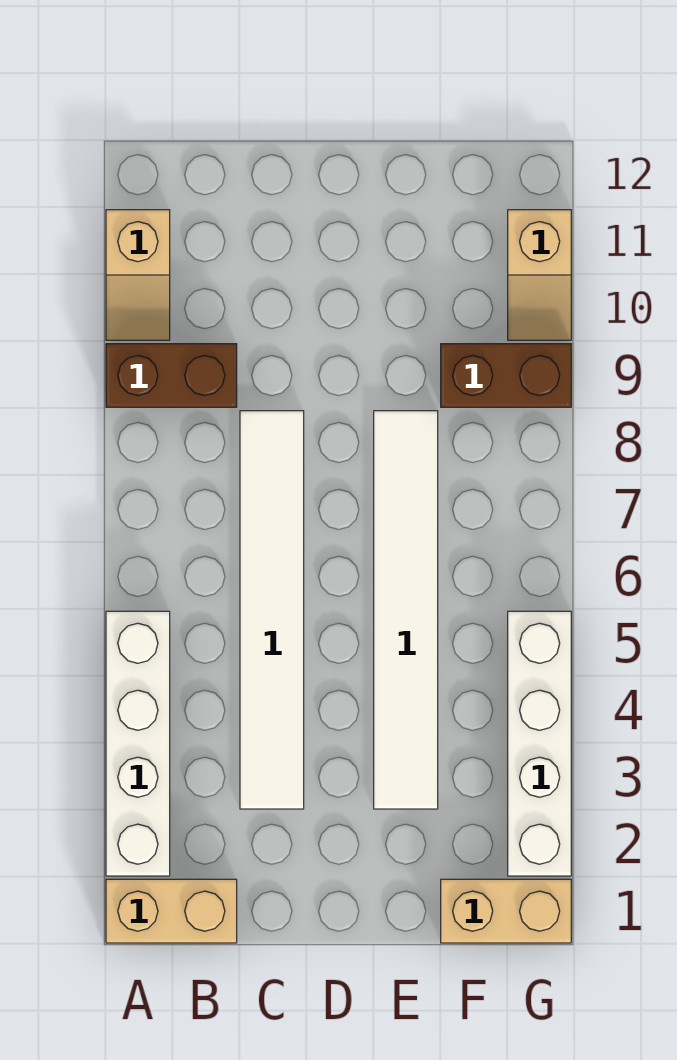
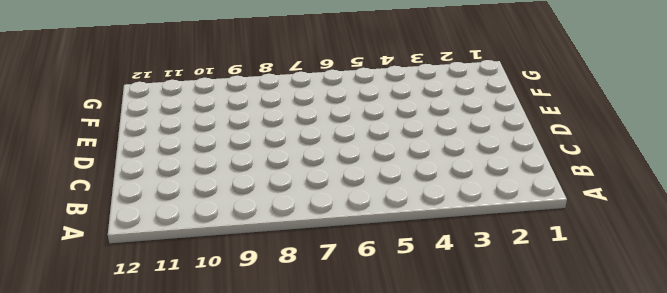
none -> tan 1x2 brick [106,879,237,943]
none -> white 1x4 brick [106,611,170,876]

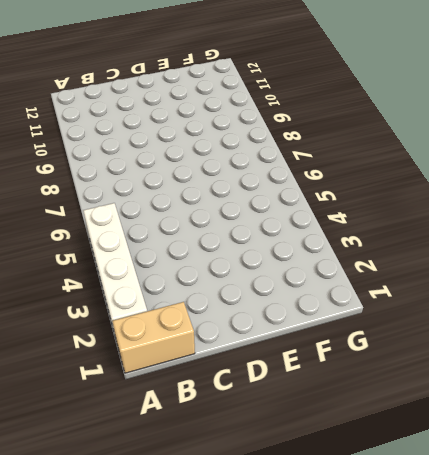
none -> brown 1x2 brick [106,344,237,407]
none -> tan 1x2 slope [106,210,170,340]

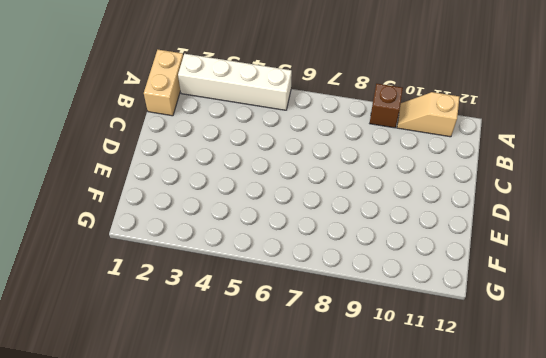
brown 1x1 brick [370,84,403,128] -> brown 1x2 brick [106,344,237,407]
none -> white 1x6 tile [240,411,304,809]
none -> white 1x6 tile [374,411,438,809]

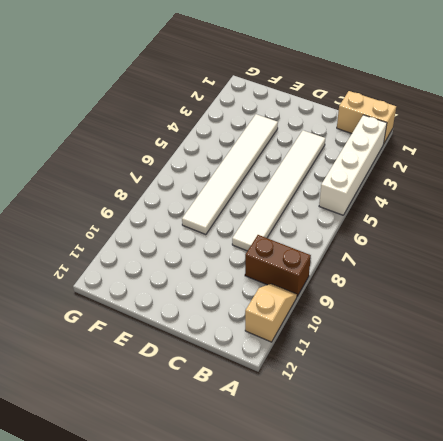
none -> tan 1x2 brick [441,879,571,943]
none -> brown 1x2 brick [441,344,571,407]

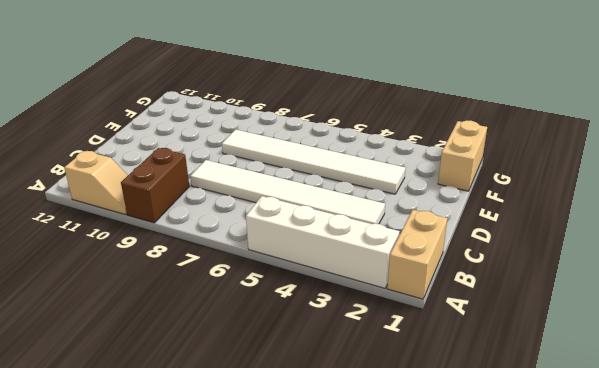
none -> brown 1x2 brick [441,344,571,407]
none -> white 1x4 brick [508,611,571,876]

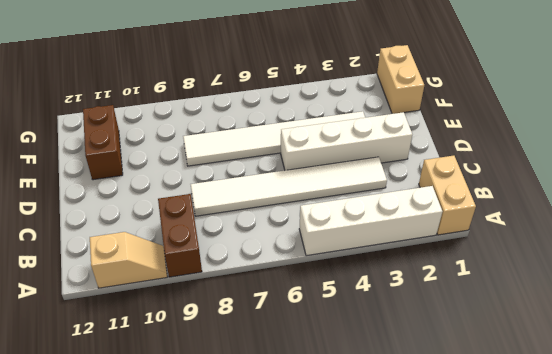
white 1x4 brick [281,112,412,170] -> white 1x4 brick moved to [508,611,571,876]
brown 1x2 brick [83,105,123,180] -> brown 1x2 brick moved to [441,344,571,407]
none -> tan 1x2 slope [508,210,571,340]

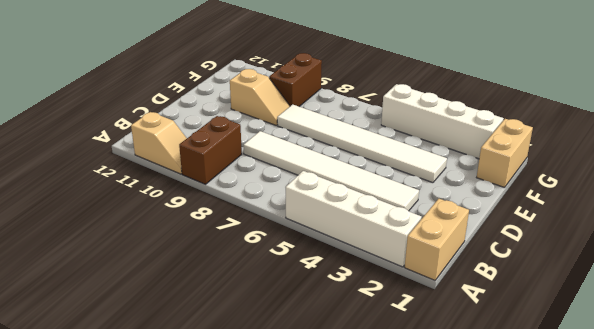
tan 1x2 slope [230,69,290,125] -> tan 1x2 slope moved to [508,210,571,340]

